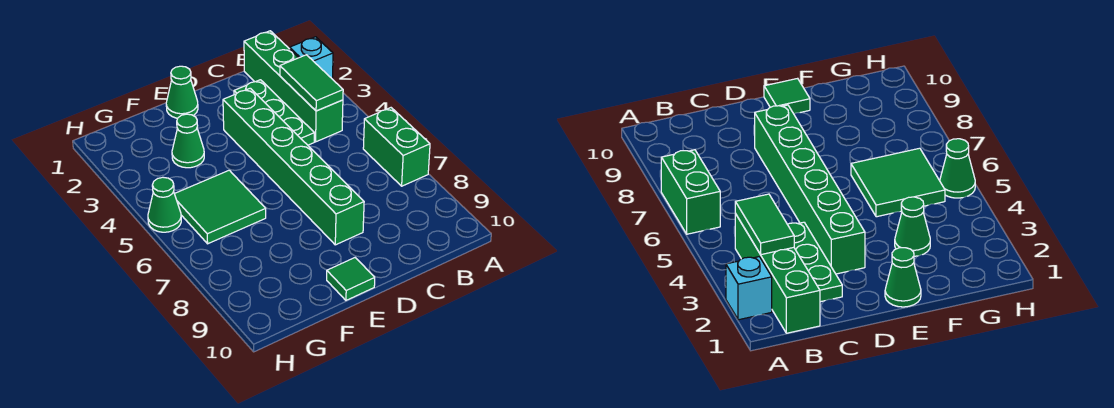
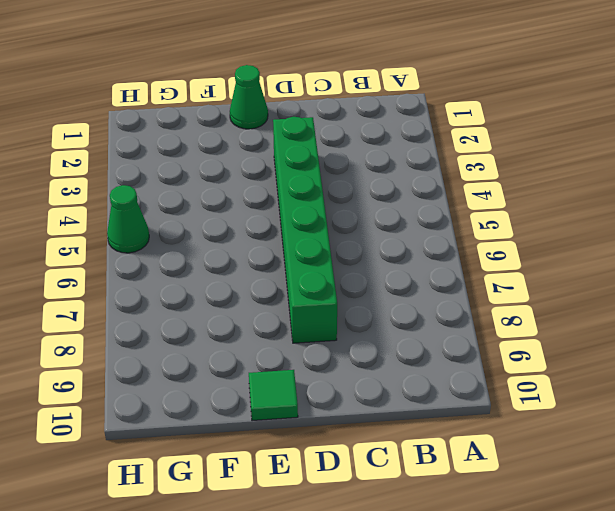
none -> cyan 1x1 brick [290,37,333,79]
none -> green 1x2 brick [363,108,430,186]

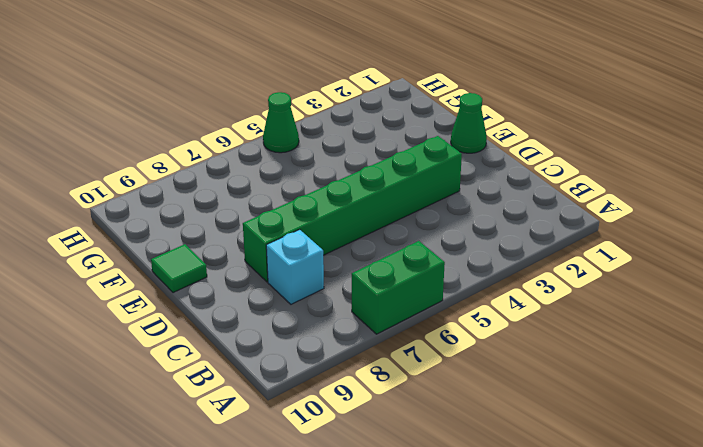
cyan 1x1 brick [266,230,324,304] -> cyan 1x1 brick moved to [290,37,333,79]
none -> green 1x4 brick [244,31,343,142]
none -> green 1x3 plate [234,80,314,145]

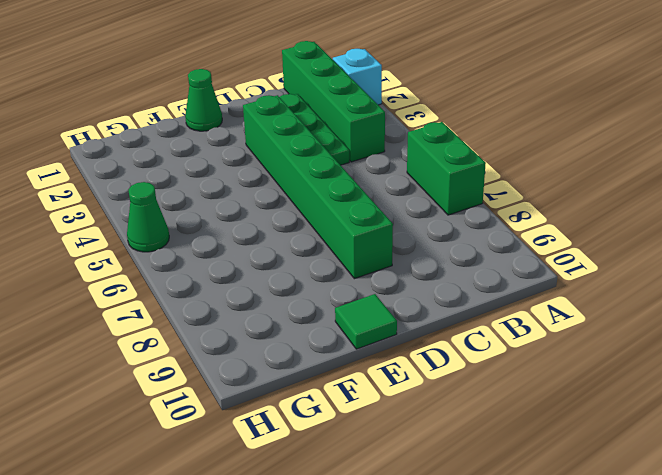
none -> green 1x1 cone [172,114,204,168]
none -> green 2x2 tile [175,170,266,244]

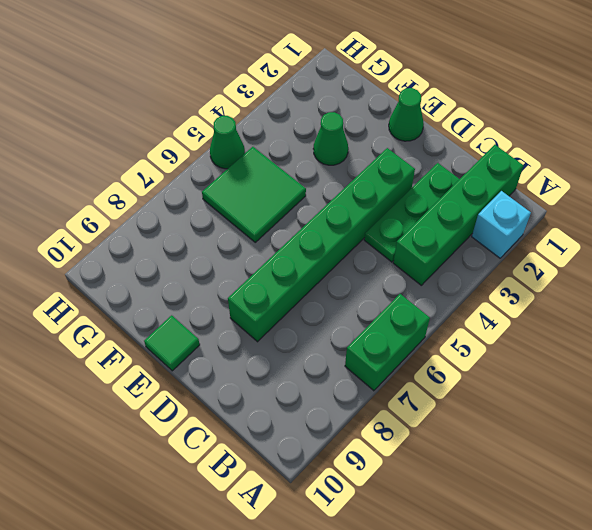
none -> green 1x2 tile [280,55,343,111]

